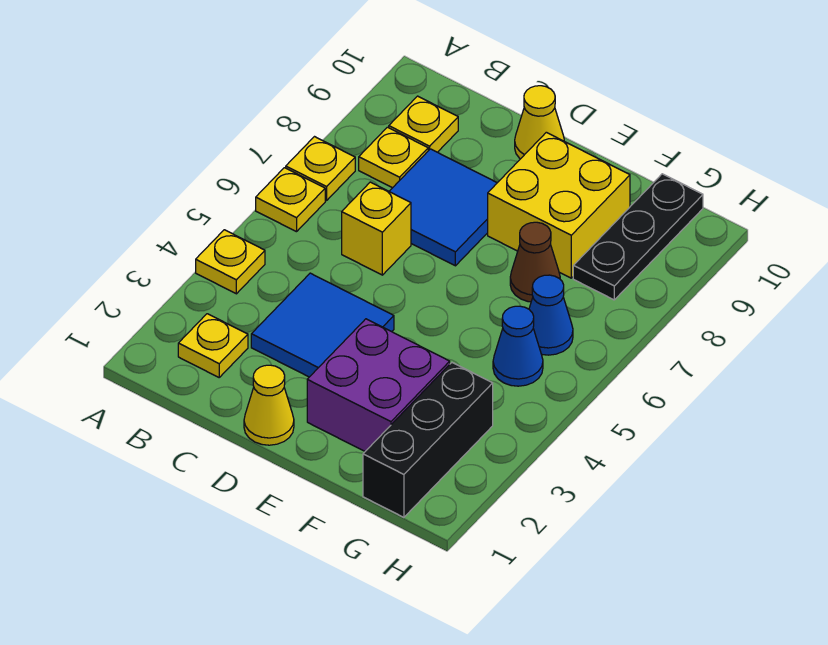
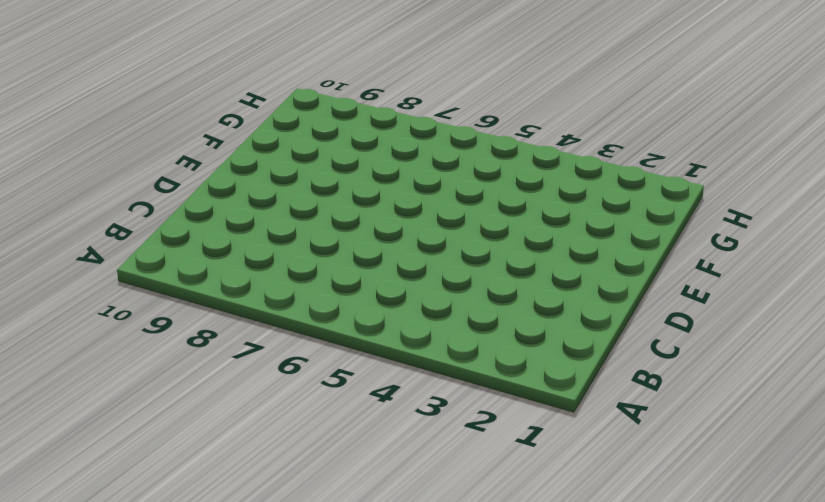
none -> yellow 1x1 plate [196,230,265,294]
none -> yellow 1x1 plate [256,168,325,232]
none -> yellow 1x1 plate [286,137,355,201]

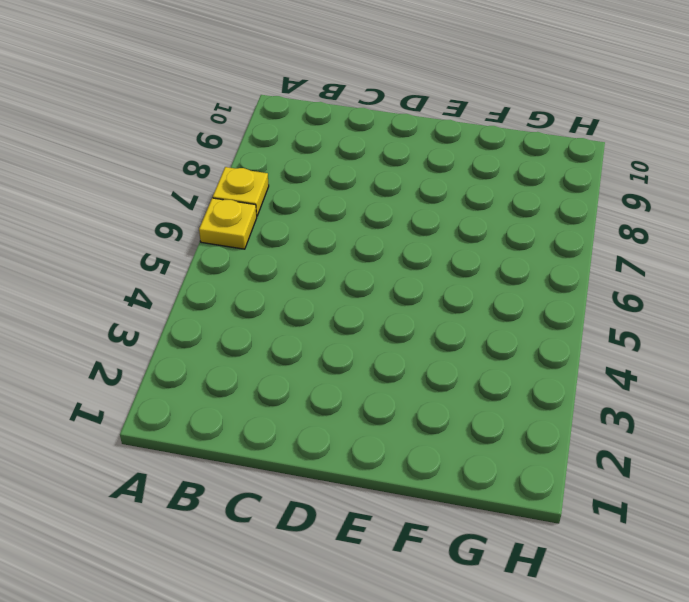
none -> yellow 1x1 plate [196,230,265,294]
none -> yellow 1x1 plate [178,314,248,377]
none -> yellow 1x1 plate [359,127,428,188]

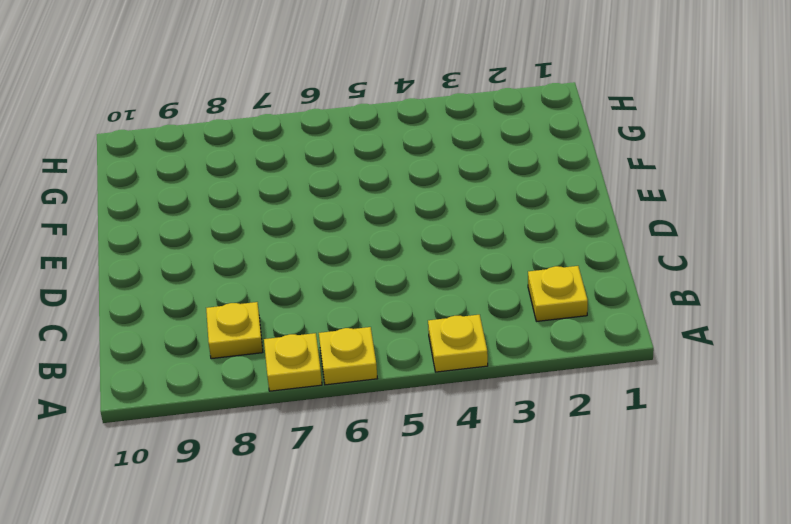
none -> yellow 1x1 plate [389,96,458,152]
none -> blue 2x2 tile [251,273,394,377]
none -> yellow 1x1 brick [342,182,411,275]

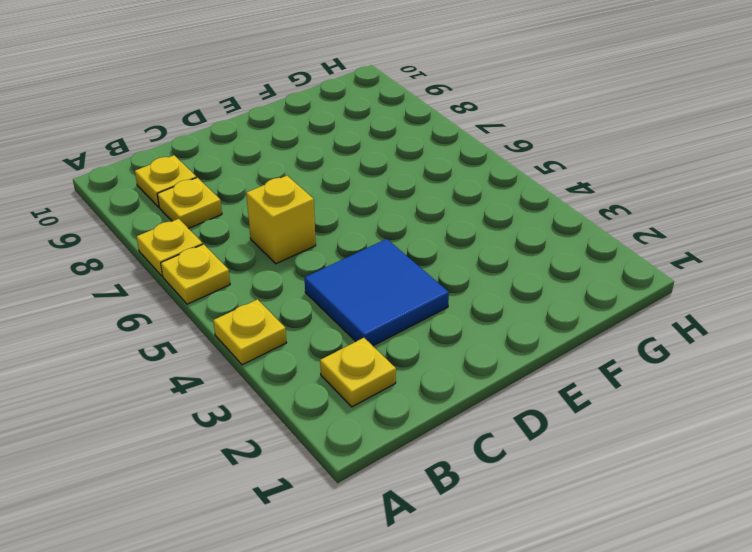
none -> blue 2x2 tile [389,149,497,266]
none -> yellow 1x1 cone [244,365,294,445]
none -> yellow 1x1 cone [515,86,564,159]

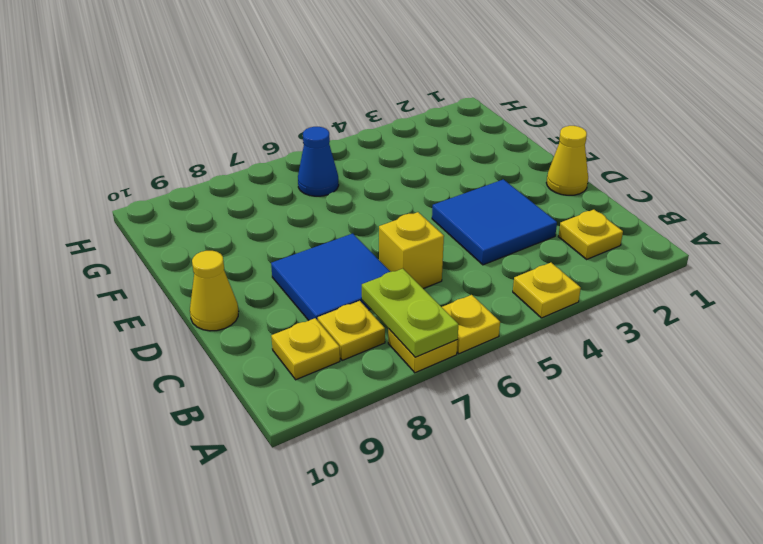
lime 1x2 plate [362,269,459,357] -> none
none -> purple 2x2 brick [307,319,450,451]
none -> yellow 2x2 brick [488,132,630,278]
none -> brown 1x1 cone [510,222,560,302]

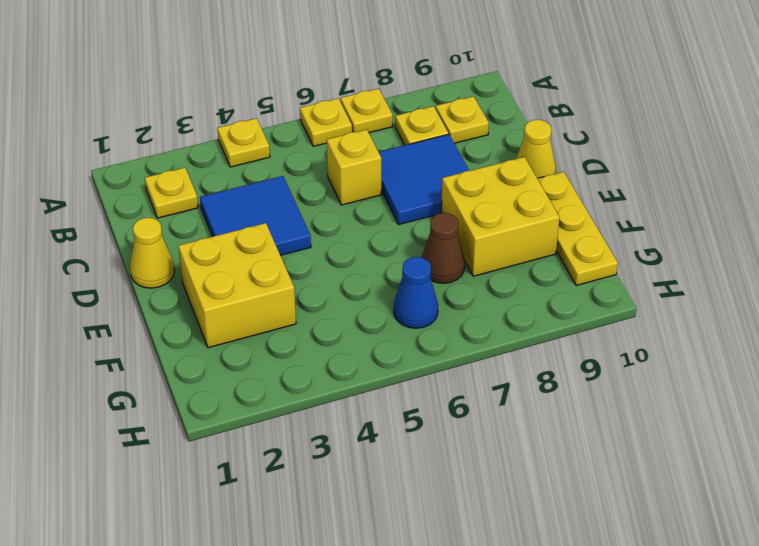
yellow 2x2 brick [178,223,296,348] -> purple 2x2 brick [307,319,450,451]
yellow 1x3 plate [538,172,618,286] -> black 1x3 plate [573,174,703,300]
none -> black 1x3 brick [363,363,493,517]
none -> blue 1x1 cone [493,306,543,386]

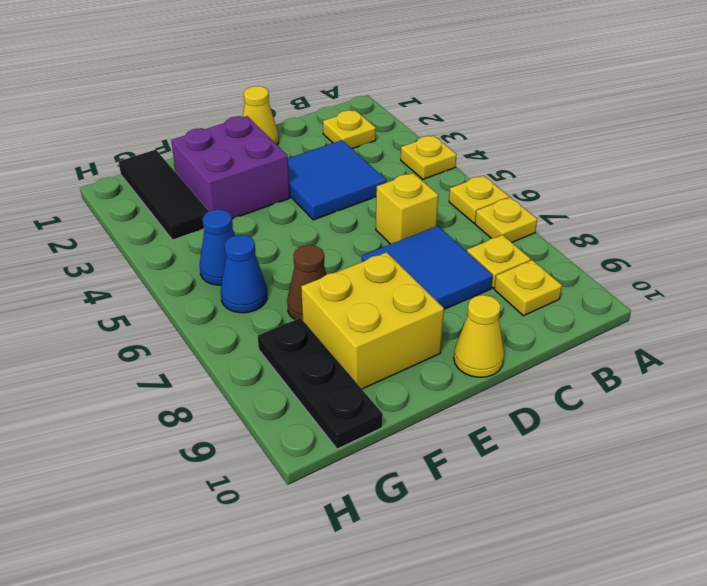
black 1x3 tile [119,150,209,240] -> black 1x3 brick [363,363,493,517]

